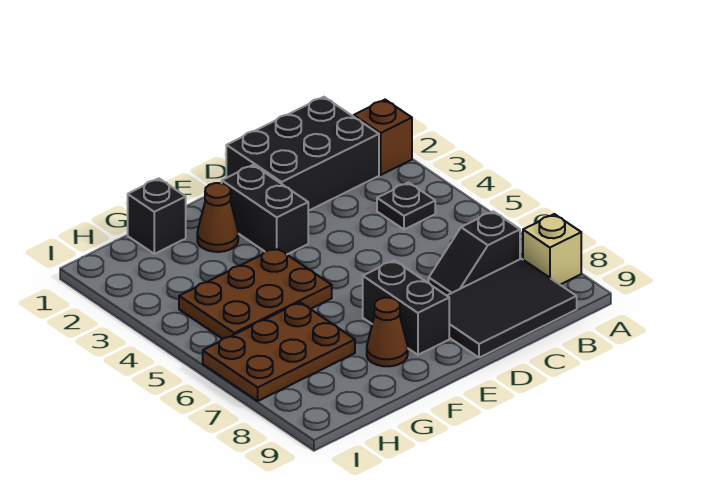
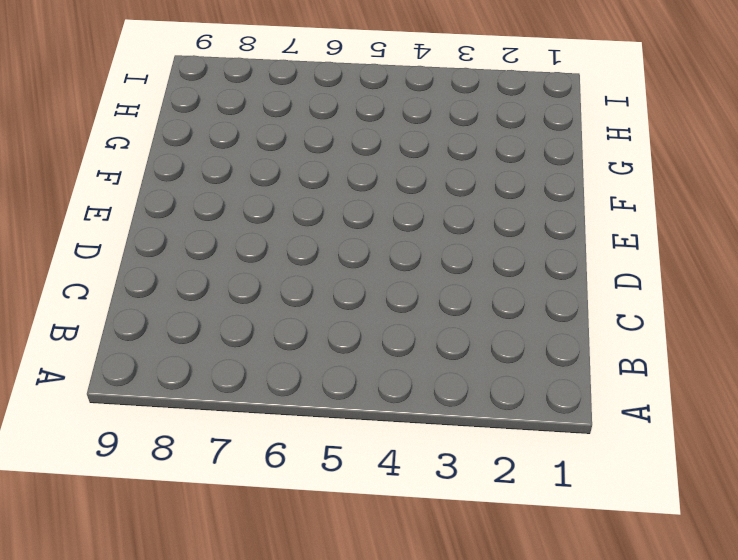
none -> brown 1x1 brick [354,100,412,175]
none -> tan 1x1 brick [523,214,581,285]
none -> black 2x3 brick [226,97,379,211]

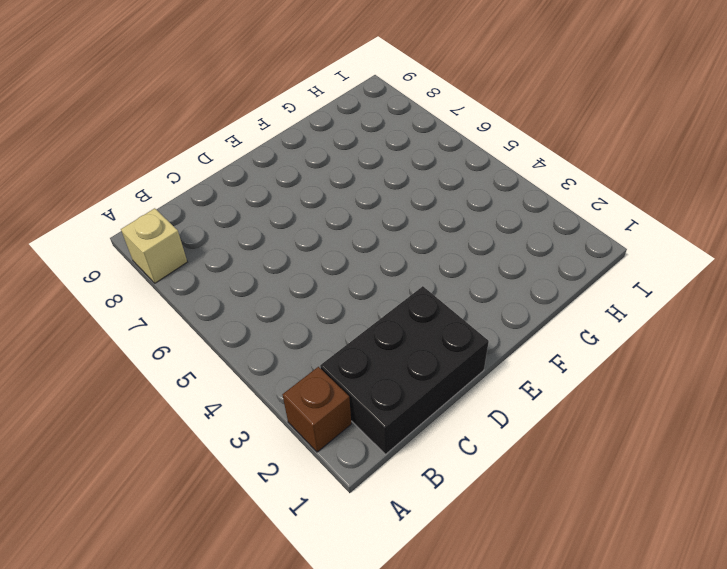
none -> black 1x1 plate [377,182,435,229]
none -> black 1x2 slope [429,211,520,296]
none -> black 2x3 tile [447,259,577,358]

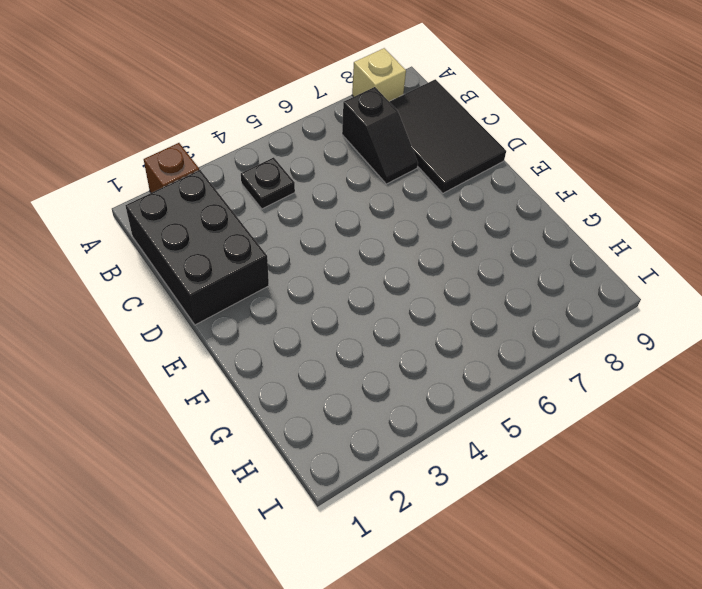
none -> black 1x2 brick [222,165,308,254]
none -> black 1x2 brick [363,260,449,355]
none -> brown 1x1 cone [197,183,238,252]

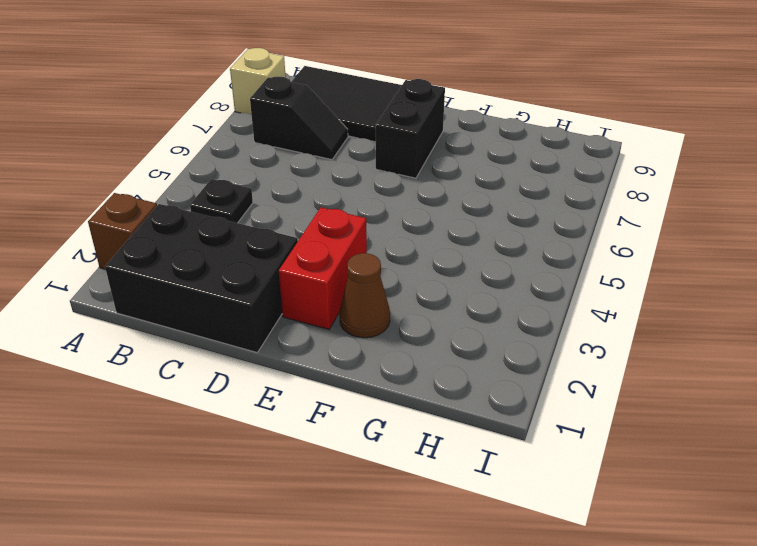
red 1x2 brick [279,208,367,329] -> black 1x2 brick [222,165,308,254]
none -> brown 2x3 plate [179,248,332,339]
none -> brown 1x1 cone [367,298,408,366]
none -> black 1x1 brick [128,179,186,254]

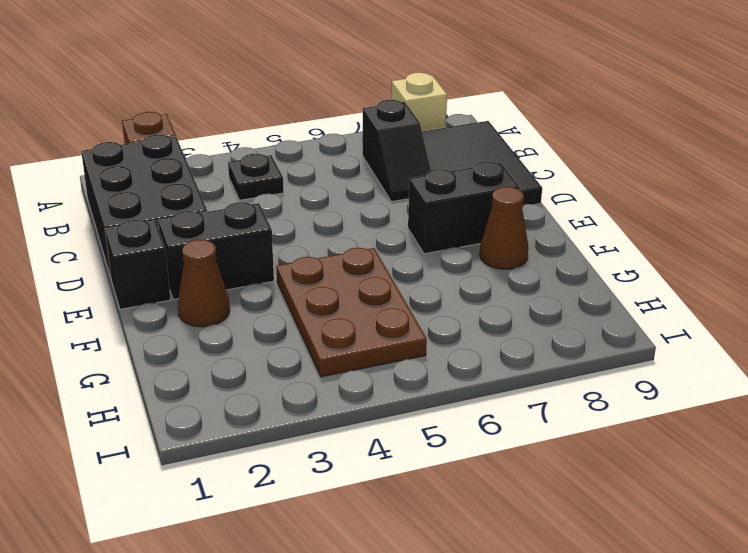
black 1x1 brick [105,220,171,309] -> black 1x1 brick moved to [128,179,186,254]
none -> brown 2x3 plate [203,302,355,401]

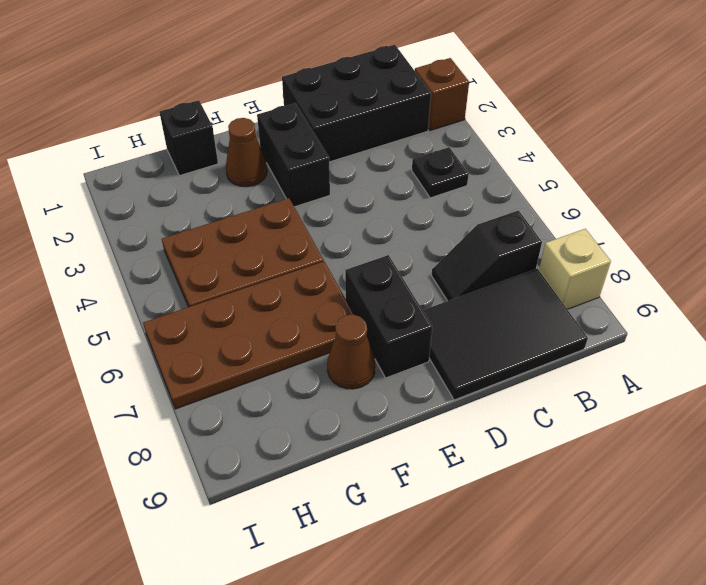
brown 2x4 plate [143,261,354,409] -> brown 2x3 plate [203,302,355,401]

